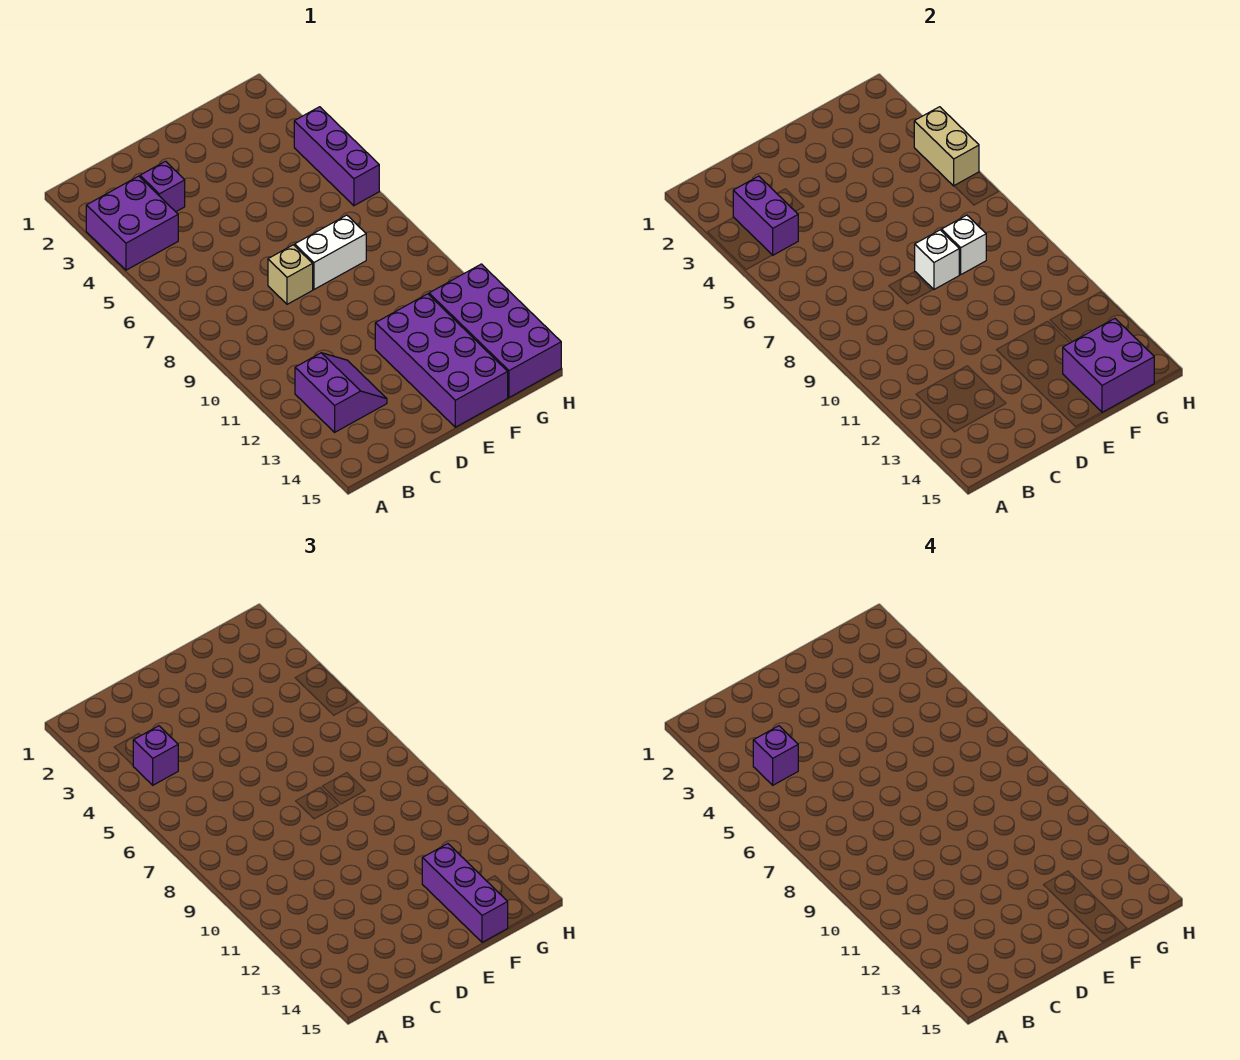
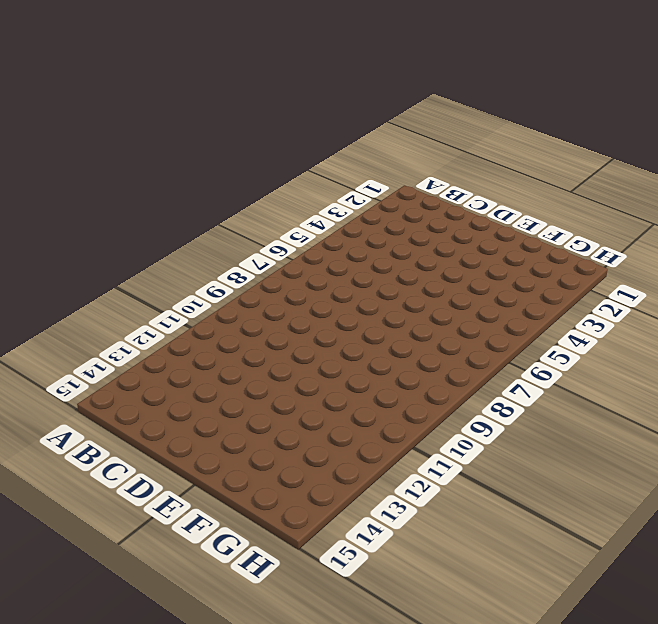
none -> purple 2x2 brick [86,176,178,270]
none -> purple 2x2 slope [295,353,387,432]
none -> purple 1x1 brick [140,161,185,212]

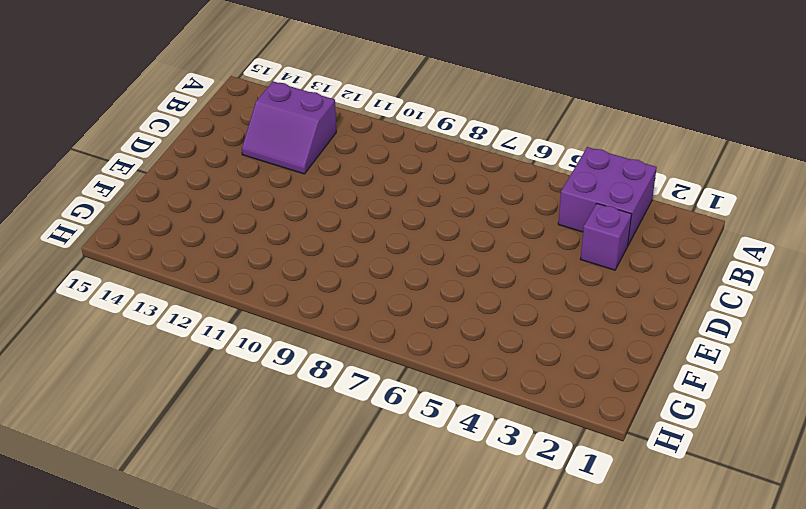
none -> tan 1x1 brick [268,245,313,304]
none -> white 1x2 brick [295,215,366,289]
none -> purple 2x4 brick [375,294,508,427]

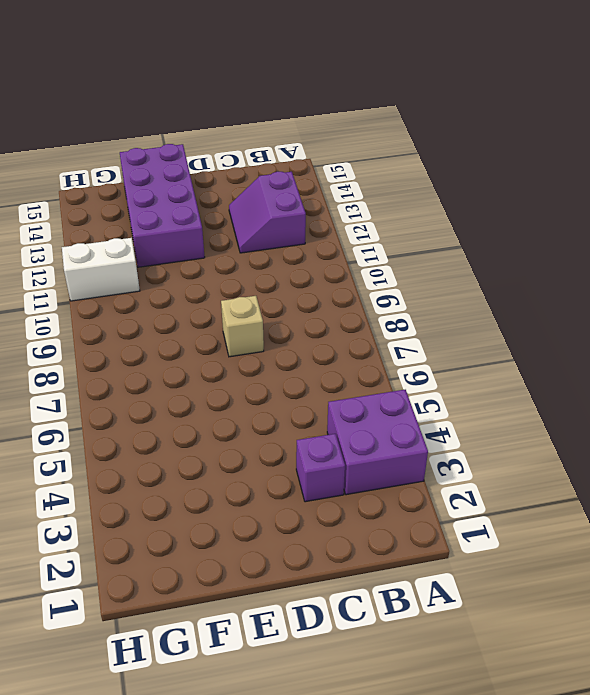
white 1x2 brick [62,238,140,301] -> white 1x2 brick moved to [295,215,366,289]
none -> purple 2x4 brick [429,264,561,397]
none -> purple 1x3 brick [294,107,379,206]
none -> purple 1x2 brick [733,176,798,255]

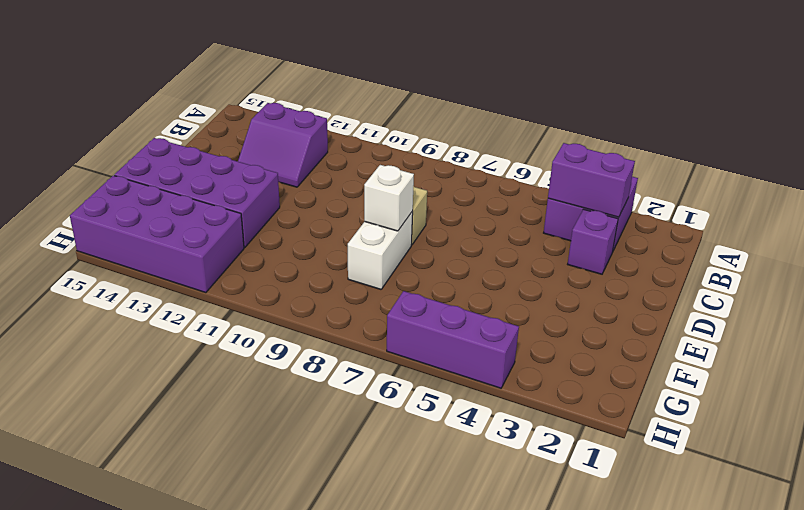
none -> white 1x1 brick [941,215,986,275]
none -> purple 2x2 brick [1063,318,1154,412]
none -> tan 1x2 brick [914,107,979,186]

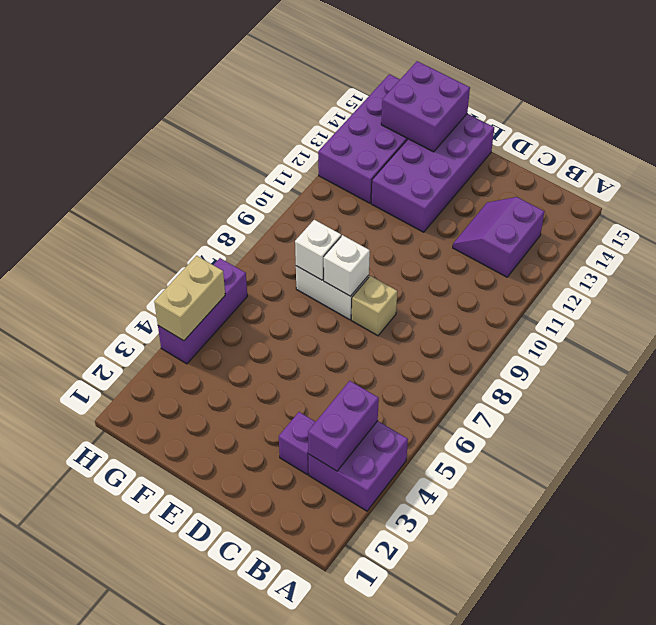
none -> purple 1x1 brick [133,726,178,785]
none -> purple 1x3 brick [422,844,508,942]
none -> purple 1x1 brick [753,726,798,785]

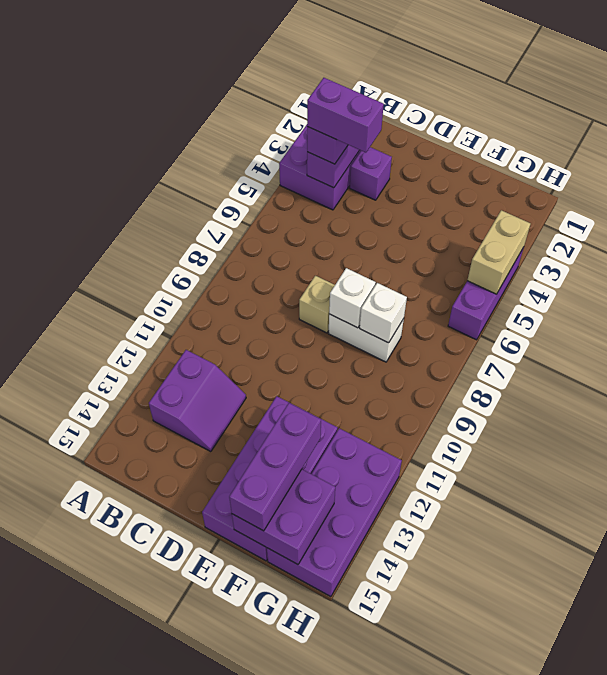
purple 1x2 brick [307,78,384,153] -> purple 1x1 brick [753,726,798,785]

